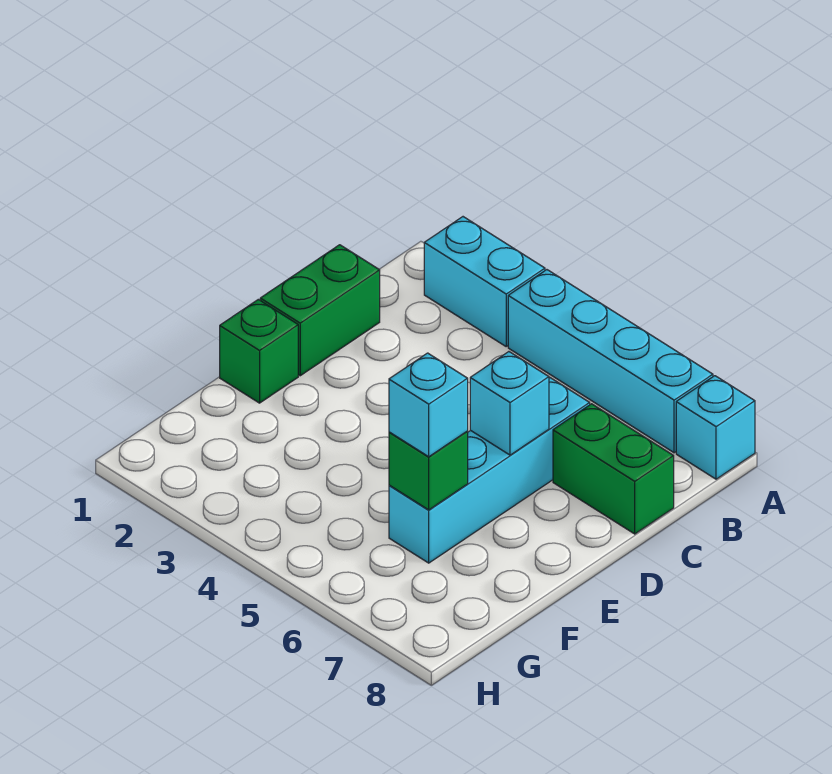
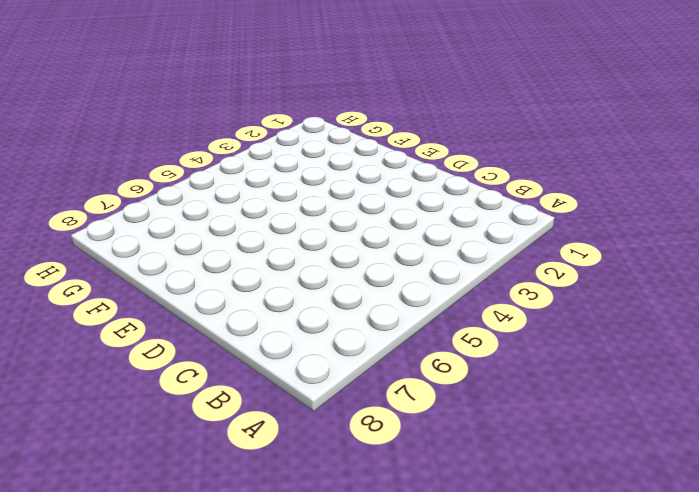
none -> cyan 1x2 brick [424,217,545,346]
none -> cyan 1x4 brick [508,270,713,453]

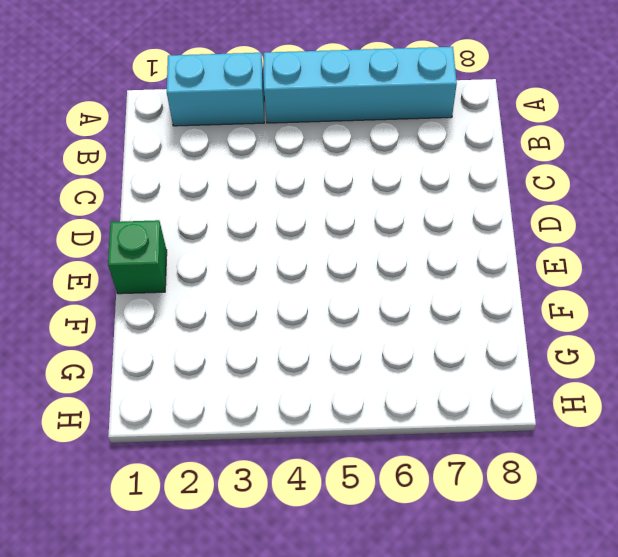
none -> cyan 1x1 brick [676,376,755,479]
none -> green 1x2 brick [260,245,380,376]

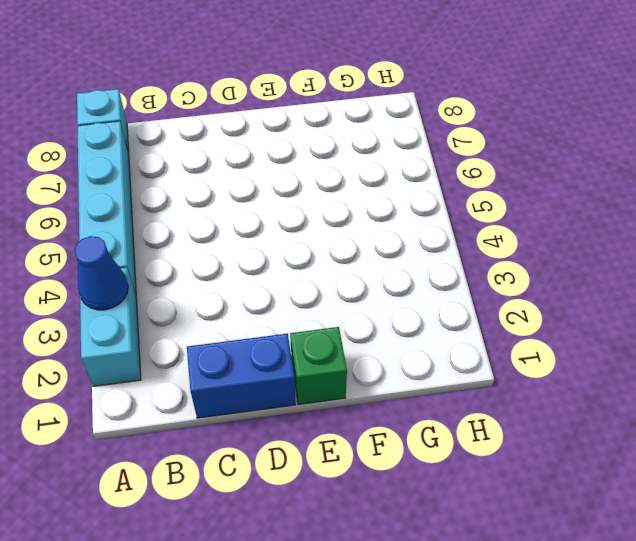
blue 1x1 cone [74,236,128,310] -> none
blue 1x2 brick [187,334,296,418] -> green 1x2 brick [260,245,380,376]
none -> cyan 1x4 brick [389,377,590,563]
none -> green 1x2 brick [553,404,674,534]

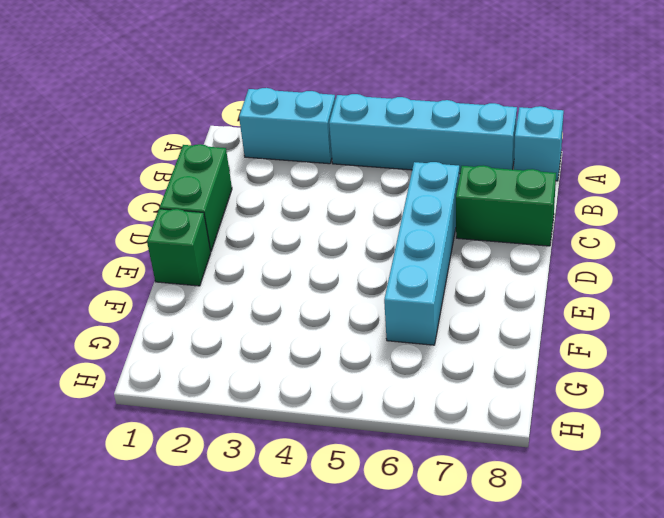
none -> cyan 1x1 brick [470,352,549,455]
none -> green 1x1 brick [389,432,468,510]

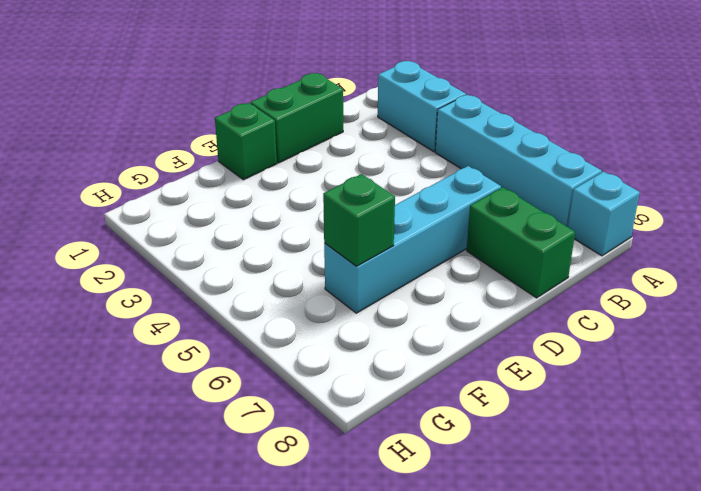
none -> cyan 1x1 brick [470,352,549,455]
none -> cyan 1x1 brick [389,353,468,457]

